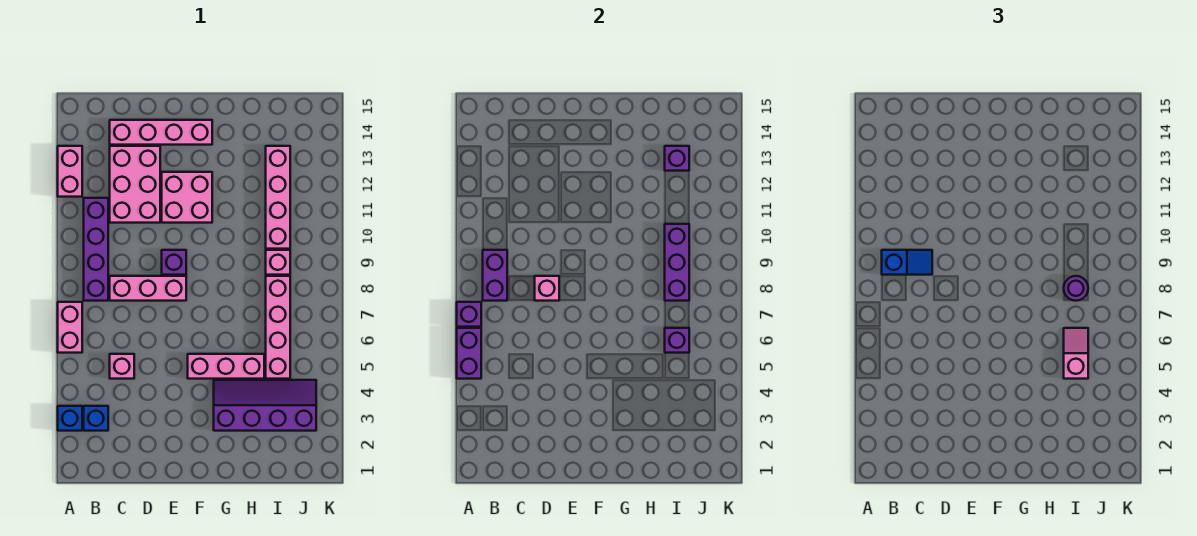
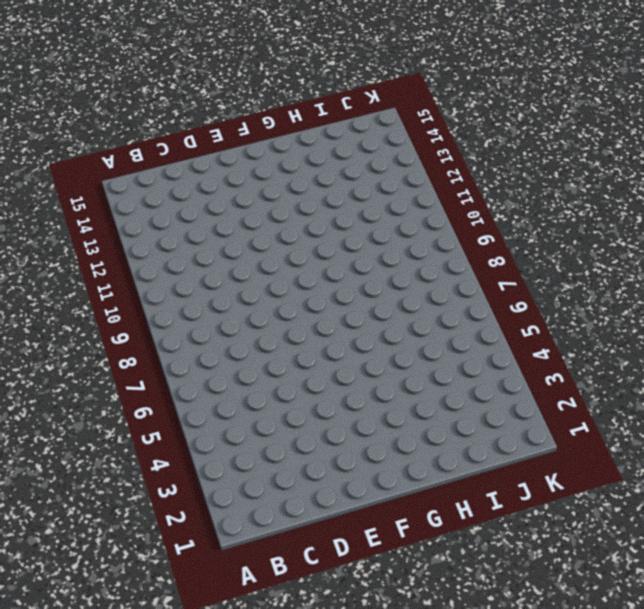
none -> blue 1x1 brick [58,406,82,431]
none -> pink 1x2 brick [58,302,82,353]
none -> pink 1x2 brick [58,146,82,197]

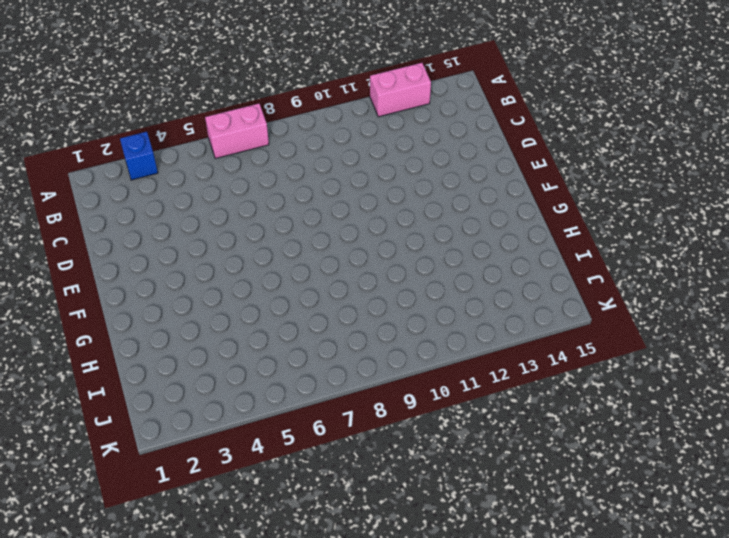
none -> blue 1x1 brick [84,406,108,431]
none -> purple 1x4 brick [84,198,108,301]
none -> pink 1x1 brick [110,354,134,379]

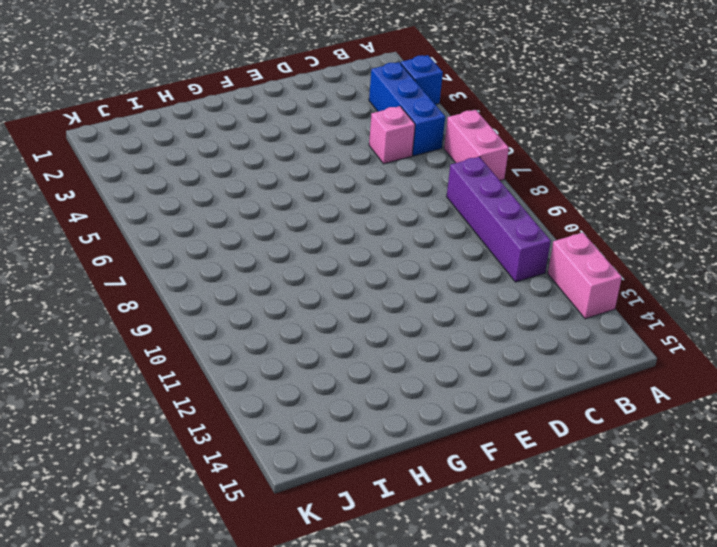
blue 1x3 brick [369,62,445,156] -> blue 1x1 brick [84,406,108,431]
none -> pink 1x3 brick [110,276,186,301]
none -> pink 2x3 brick [110,146,160,223]
none -> pink 1x4 brick [110,120,212,145]

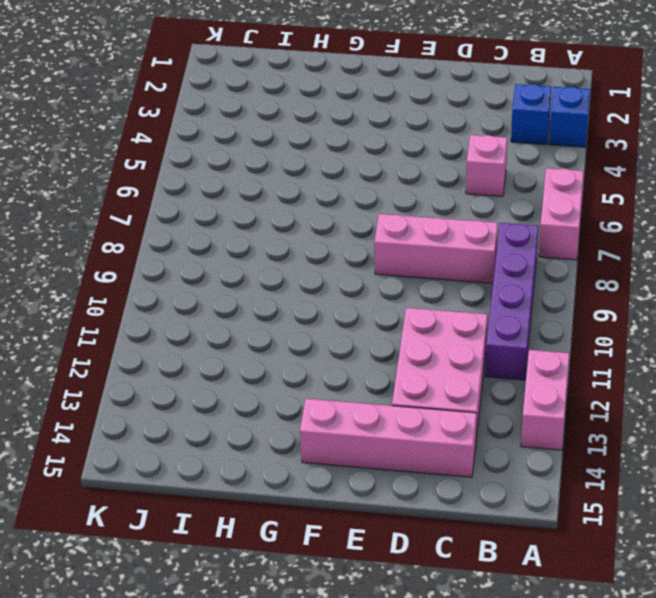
none -> purple 1x1 brick [162,250,186,275]
none -> pink 2x2 brick [162,172,212,223]
none -> pink 1x3 brick [188,354,264,379]

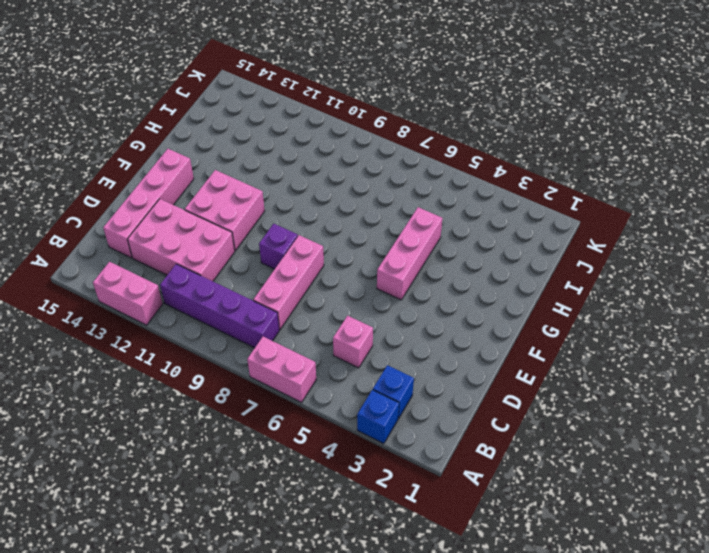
none -> purple 2x4 slope [214,380,316,431]
none -> pink 1x4 brick [266,276,290,379]
none -> pink 1x1 brick [266,250,290,275]

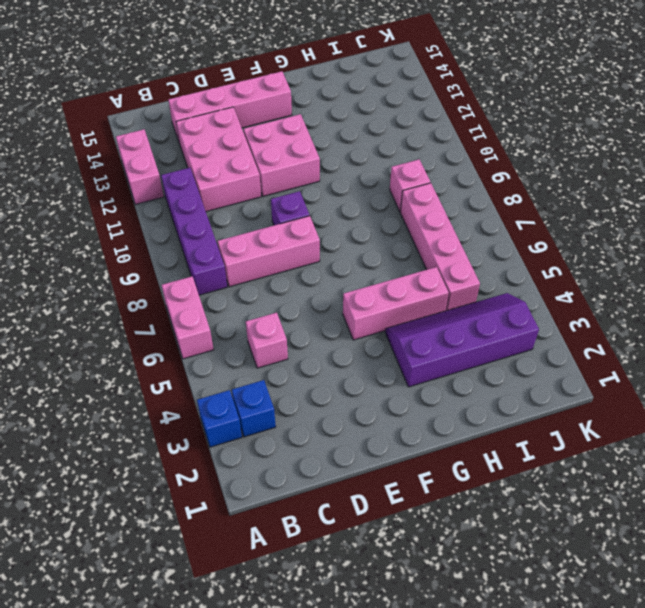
none -> pink 1x4 brick [266,146,290,249]
none -> purple 1x2 brick [457,328,481,379]
none -> purple 1x1 brick [457,302,481,327]

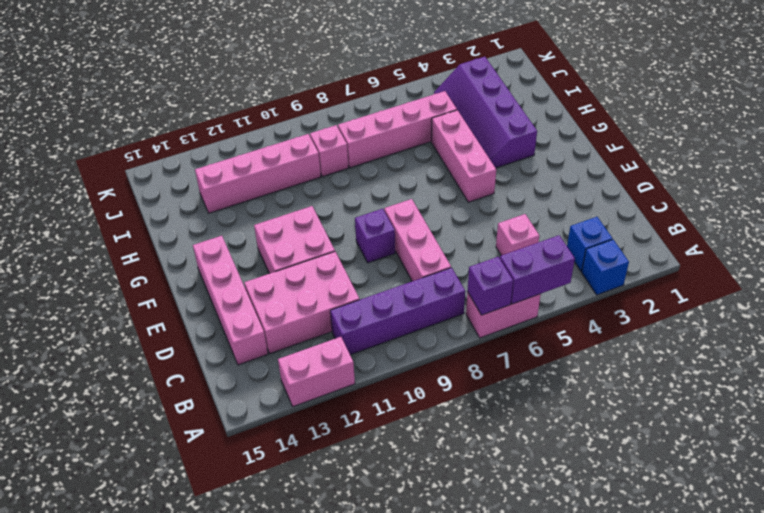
none -> purple 1x2 brick [483,250,507,301]
none -> pink 1x1 brick [535,276,559,301]
none -> purple 1x1 brick [665,328,689,353]

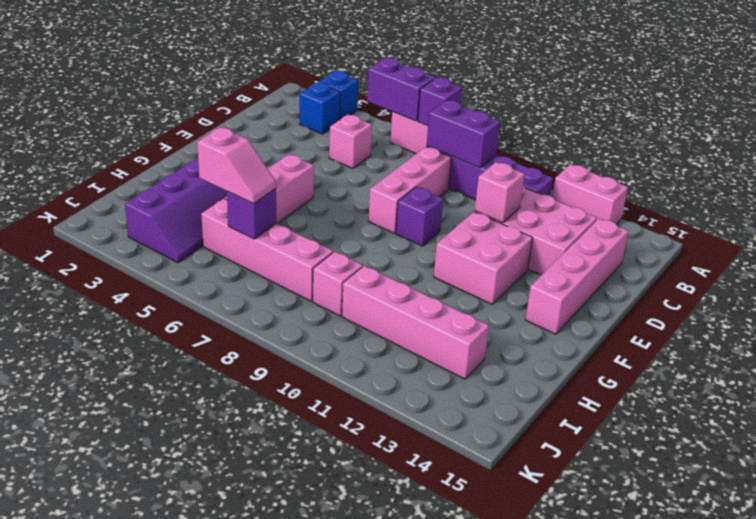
pink 1x1 brick [475,162,525,223] -> pink 1x1 brick moved to [535,276,559,301]
none -> purple 1x3 brick [665,224,689,301]
none -> purple 1x1 brick [665,146,689,171]
none -> blue 1x2 slope [882,250,932,275]

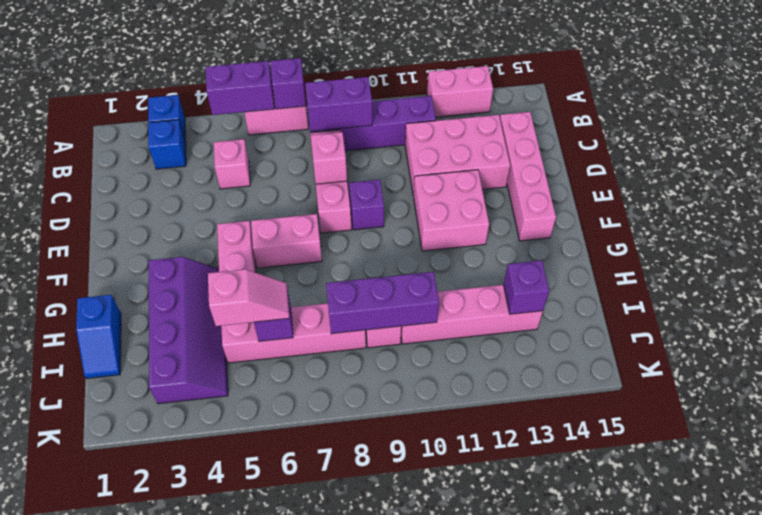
pink 1x2 brick [251,214,322,268] -> none
blue 1x2 slope [76,295,121,379] -> blue 1x2 slope moved to [882,250,932,275]
none -> purple 1x1 round brick [1064,276,1088,301]

